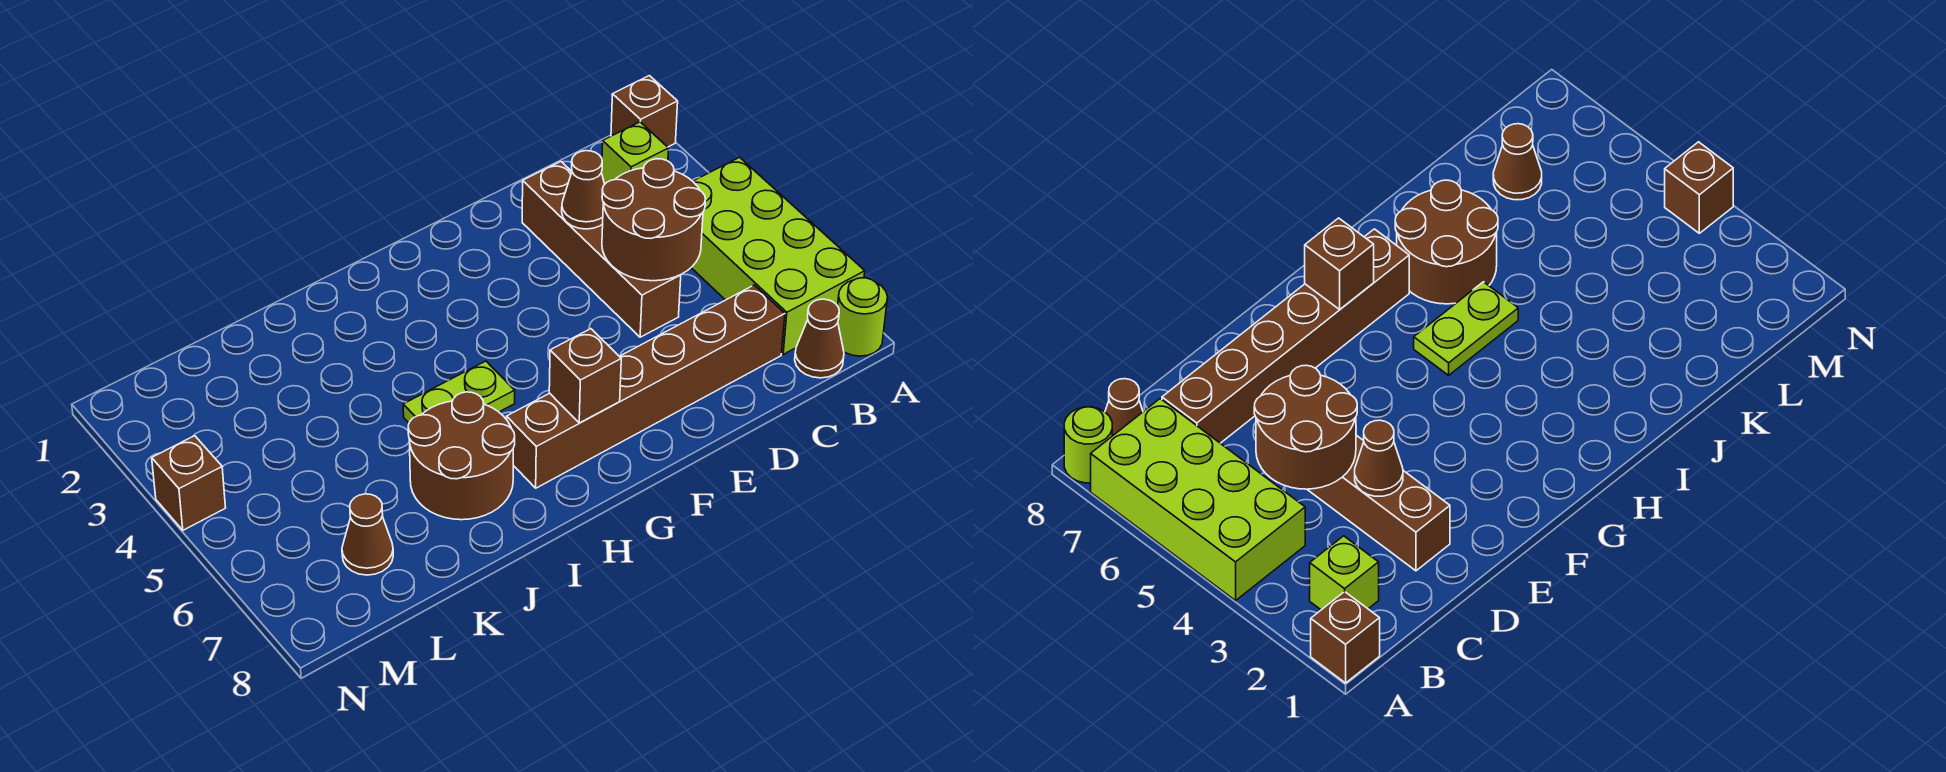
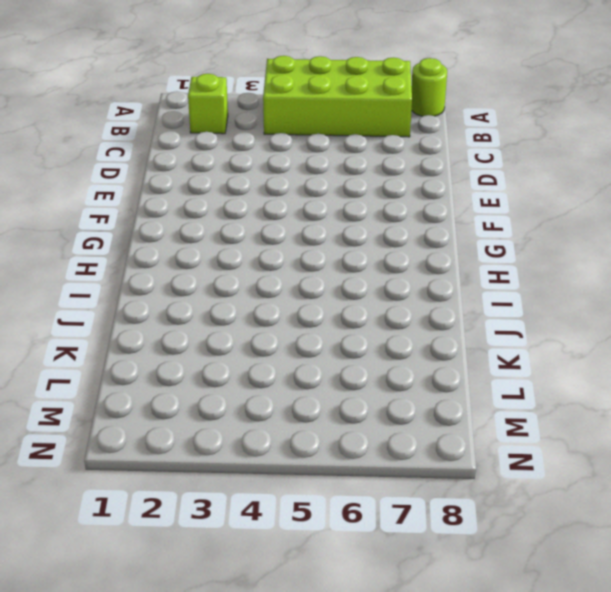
none -> brown 1x1 brick [611,76,678,147]
none -> brown 1x1 cone [795,299,844,378]
none -> brown 1x6 brick [507,285,785,488]

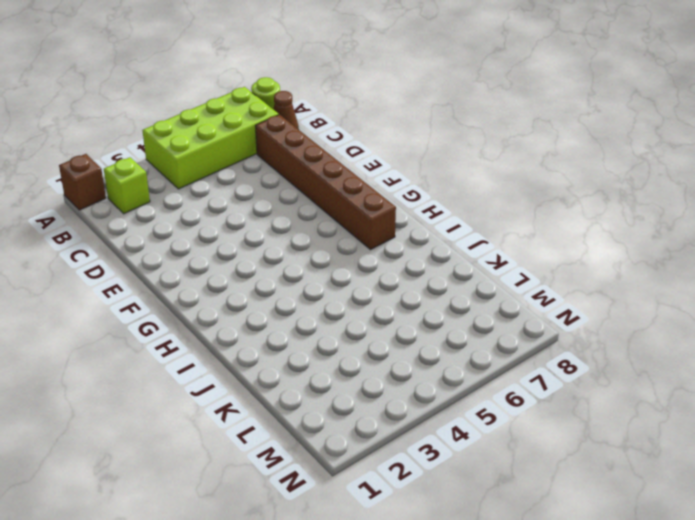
none -> brown 1x4 brick [522,162,681,337]
none -> lime 1x2 plate [403,361,515,423]
none -> brown 2x2 round brick [408,392,515,520]

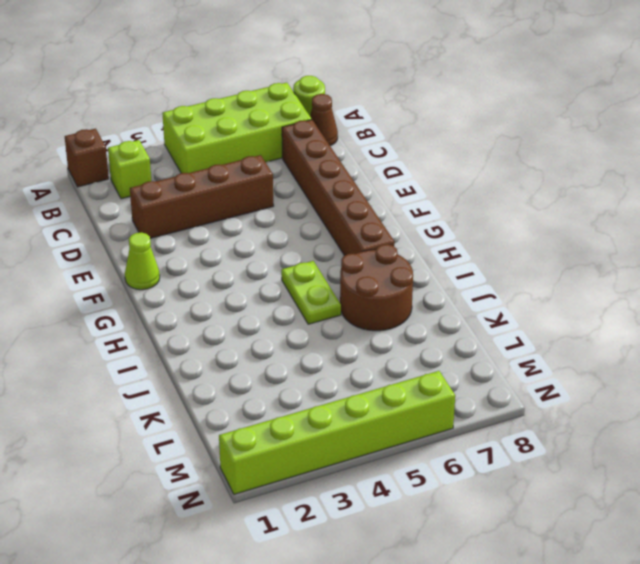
lime 1x1 cone [125,233,160,290] -> none
lime 1x6 brick [219,371,455,494] -> brown 1x1 brick [152,436,226,530]
none -> brown 1x1 cone [342,494,393,575]
none -> brown 2x2 round brick [602,159,706,281]
none -> brown 1x1 cone [562,151,605,229]

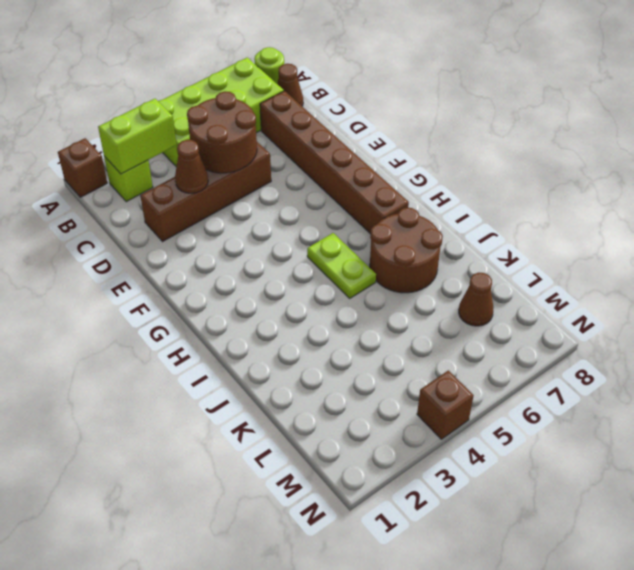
lime 1x2 brick [98,99,177,174] -> none
none -> brown 1x1 brick [549,329,621,423]

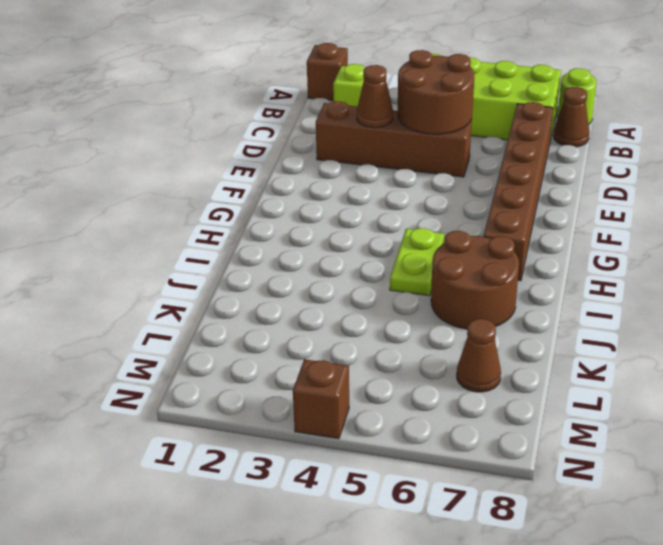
none -> brown 1x1 brick [549,329,621,423]

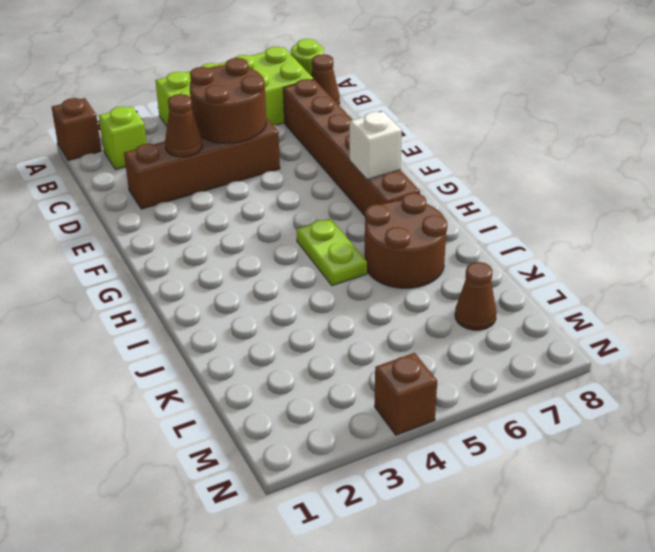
white 1x1 brick [350,112,402,180] -> brown 1x1 brick [549,329,621,423]

